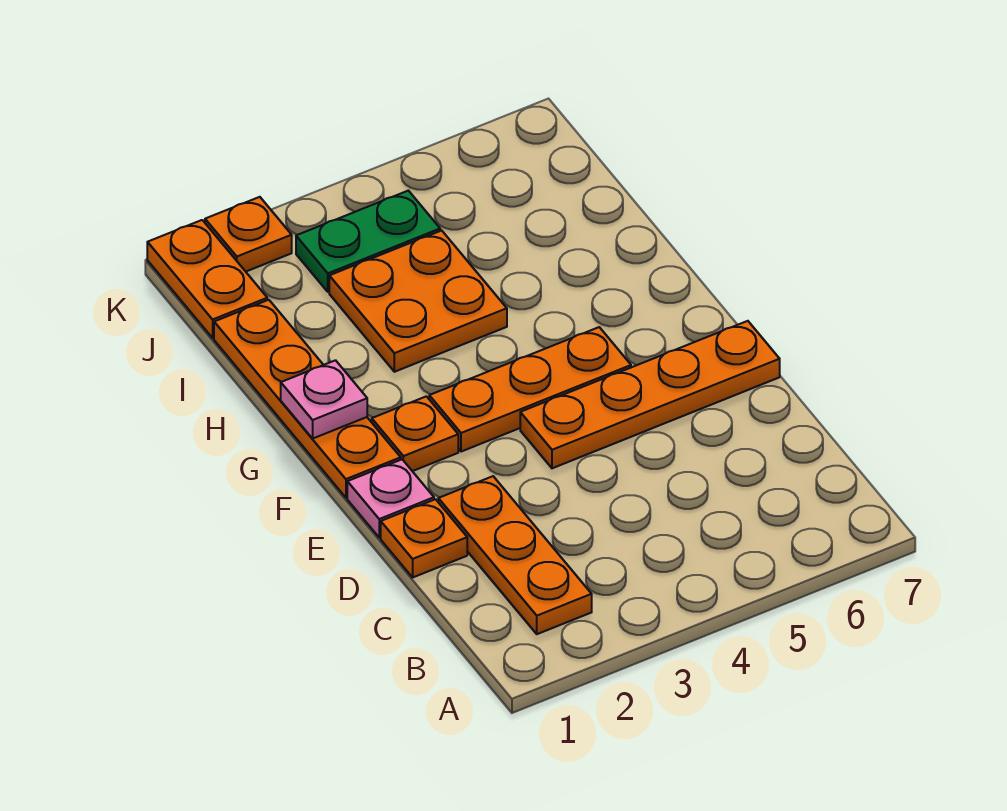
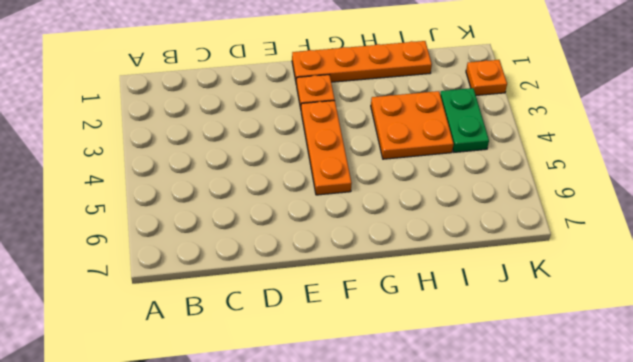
none -> orange 1x3 plate [438,476,592,634]
none -> orange 1x1 plate [381,499,467,577]
none -> pink 1x1 plate [347,460,434,538]

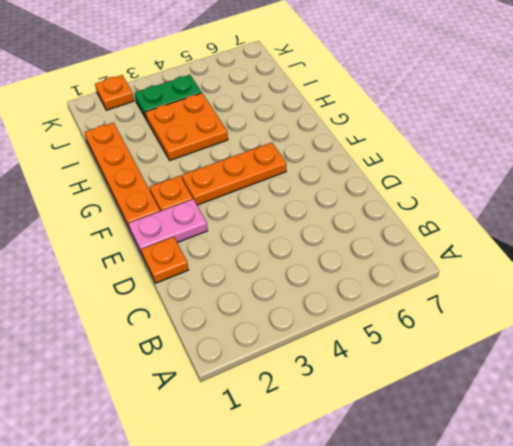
pink 1x2 plate [128,199,208,254] -> pink 1x1 plate [347,460,434,538]
none -> orange 1x3 plate [438,476,592,634]
none -> orange 1x4 plate [520,321,780,468]
none -> orange 1x2 plate [147,220,267,338]

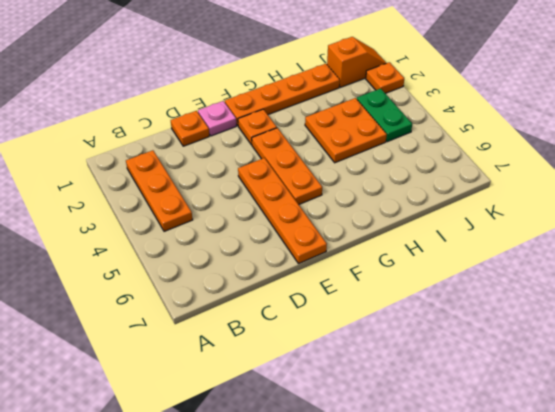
orange 1x3 plate [126,150,193,231] -> orange 1x3 plate turned to [438,476,592,634]
orange 1x2 slope [327,37,386,87] -> orange 1x2 plate [147,220,267,338]
none -> pink 1x1 plate [281,360,367,438]

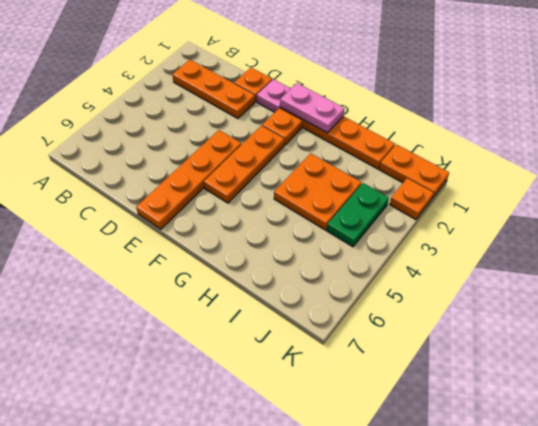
pink 1x2 plate [280,83,345,133] -> pink 1x1 plate [281,360,367,438]

